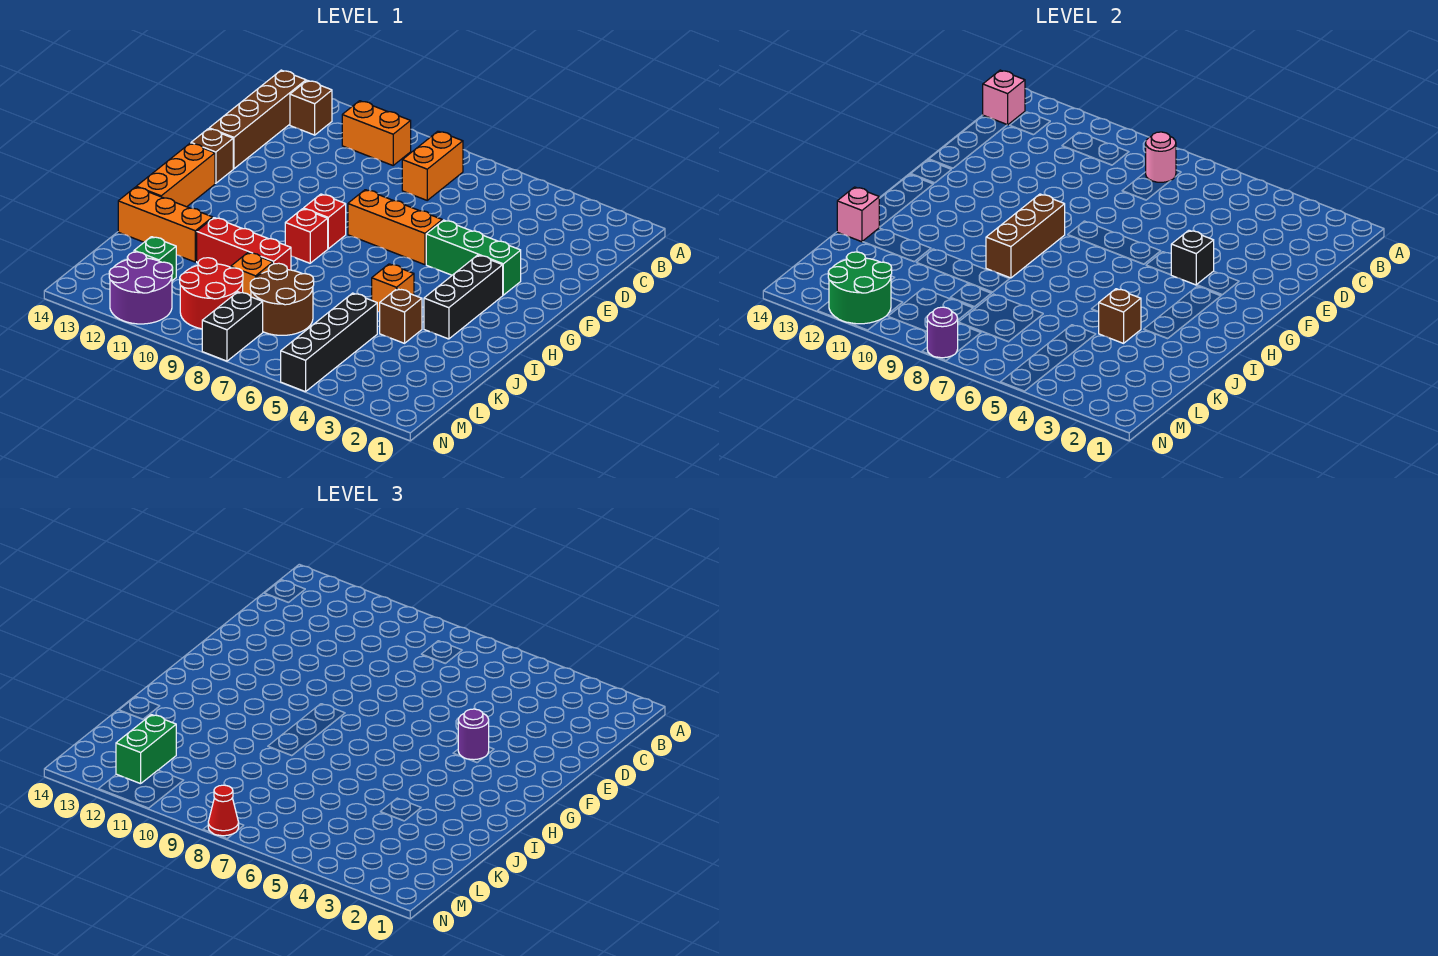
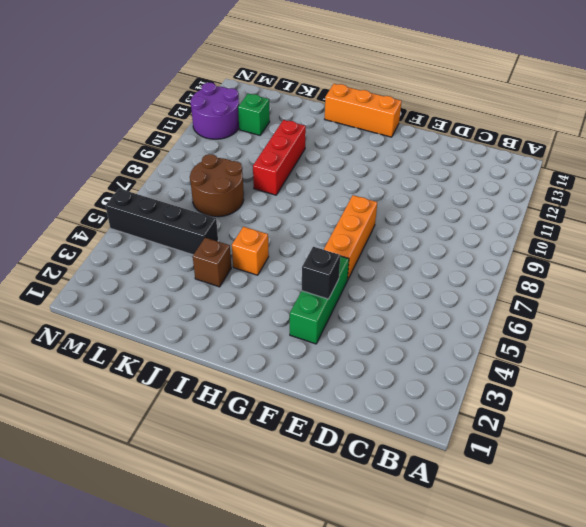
none -> orange 1x2 brick [402,131,463,200]
none -> orange 1x2 brick [342,101,411,165]
none -> brown 1x1 brick [290,80,332,135]
none -> brown 1x4 brick [209,70,306,169]

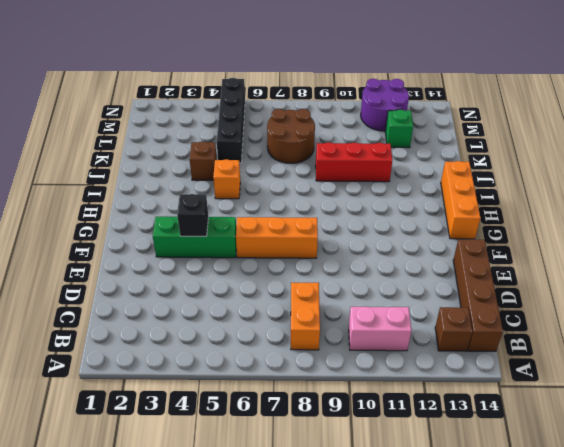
pink 1x2 brick [349,307,411,351] -> orange 1x2 brick [342,101,411,165]
none -> brown 1x1 brick [191,129,233,183]
none -> black 1x3 brick [424,255,503,339]
none -> red 1x1 brick [304,194,346,249]
none -> red 1x1 brick [285,209,328,263]

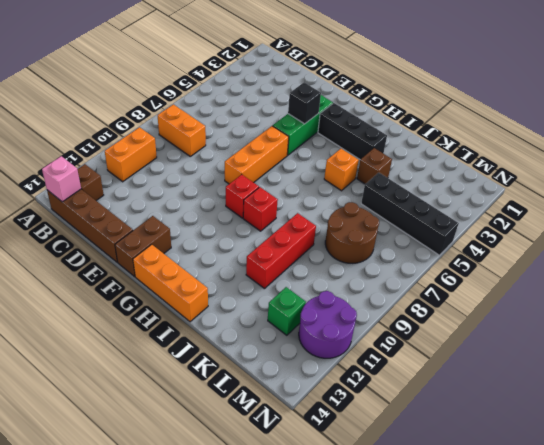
brown 1x2 brick [115,216,171,277] -> brown 1x1 brick [191,129,233,183]
none -> orange 1x3 brick [118,187,213,262]
none -> orange 1x1 brick [231,253,273,297]
none -> red 2x2 round brick [180,258,243,329]
none -> black 1x2 brick [202,292,263,361]

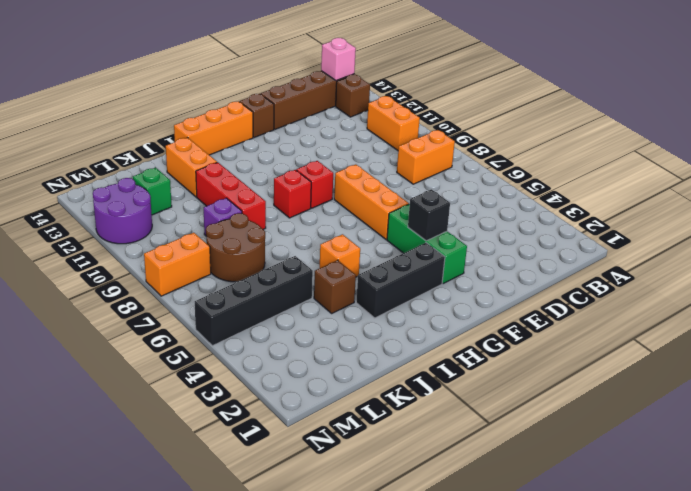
orange 1x2 brick [166,138,217,197] -> orange 1x3 brick [118,187,213,262]
purple 1x1 brick [204,198,242,236] -> orange 1x1 brick [231,253,273,297]
orange 1x2 brick [144,233,211,296] -> black 1x2 brick [202,292,263,361]
none -> red 2x2 round brick [180,258,243,329]
none -> pink 1x1 round brick [1146,132,1176,182]
none -> brown 1x3 brick [986,194,1065,278]
none -> brown 1x1 brick [1099,289,1141,343]

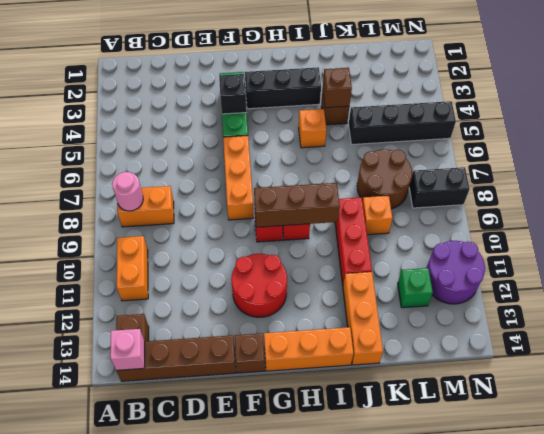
red 2x2 round brick [231,254,287,317] -> red 2x2 round brick moved to [180,258,243,329]
none -> pink 1x1 brick [837,187,879,242]
none -> green 2x2 round brick [828,252,892,324]
none -> purple 1x1 round brick [927,307,958,358]
none -> purple 1x1 round brick [458,709,489,760]

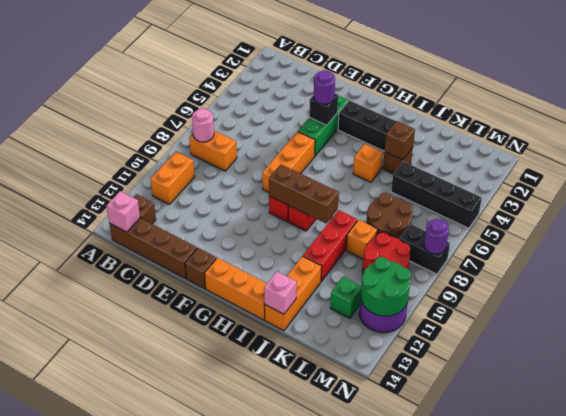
none -> green 1x2 brick [116,715,176,784]
none -> red 1x1 cone [208,785,239,836]

